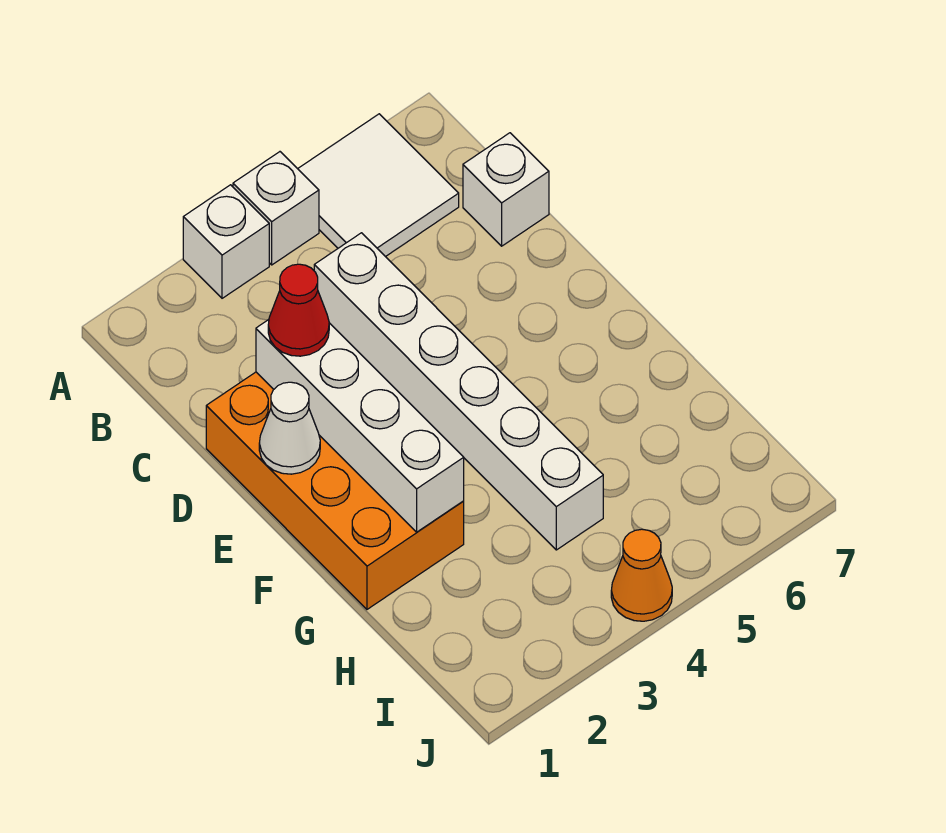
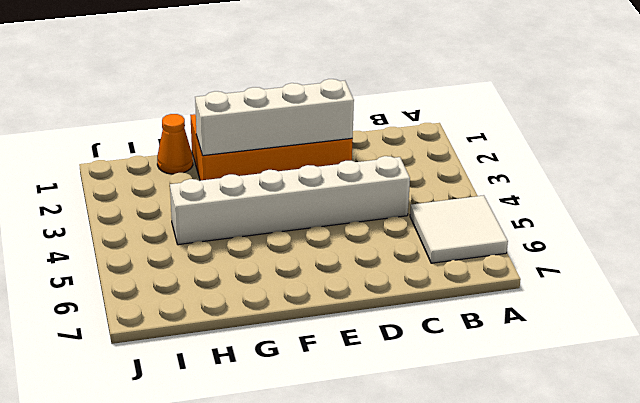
orange 1x1 cone [157,114,193,174] -> orange 1x1 cone moved to [611,529,672,621]
none -> white 1x1 brick [183,185,269,298]
none -> white 1x1 brick [233,152,319,265]

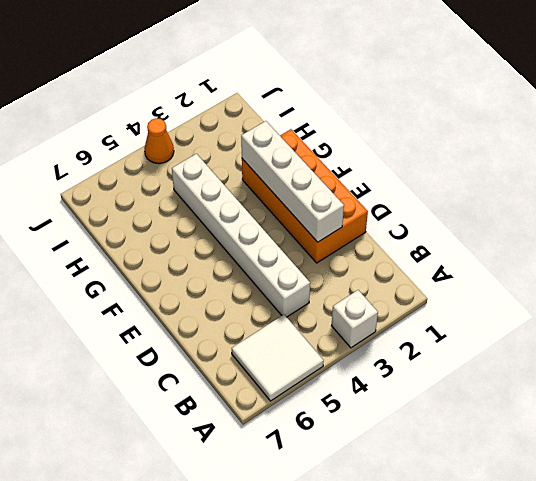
none -> white 1x1 brick [233,152,319,265]
none -> white 1x1 brick [463,133,549,246]

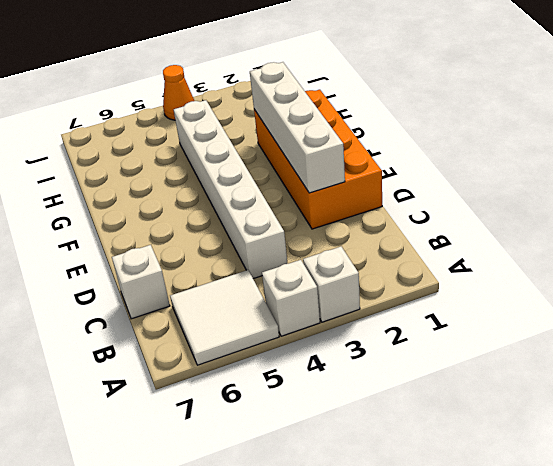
none -> white 1x1 cone [259,382,320,474]
none -> red 1x1 cone [268,264,329,356]

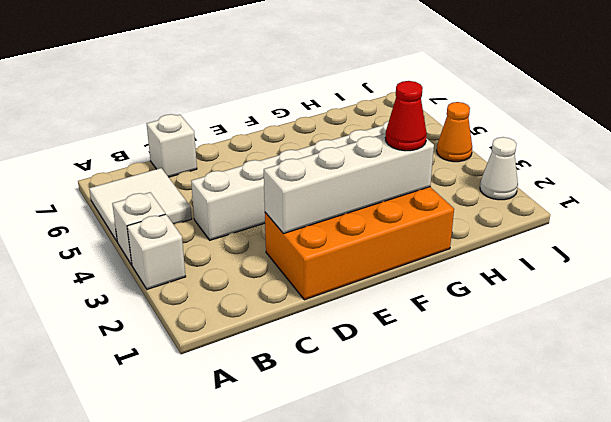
red 1x1 cone [385,81,427,151] -> red 1x1 cone moved to [268,264,329,356]
white 1x1 cone [480,137,518,200] -> white 1x1 cone moved to [259,382,320,474]

